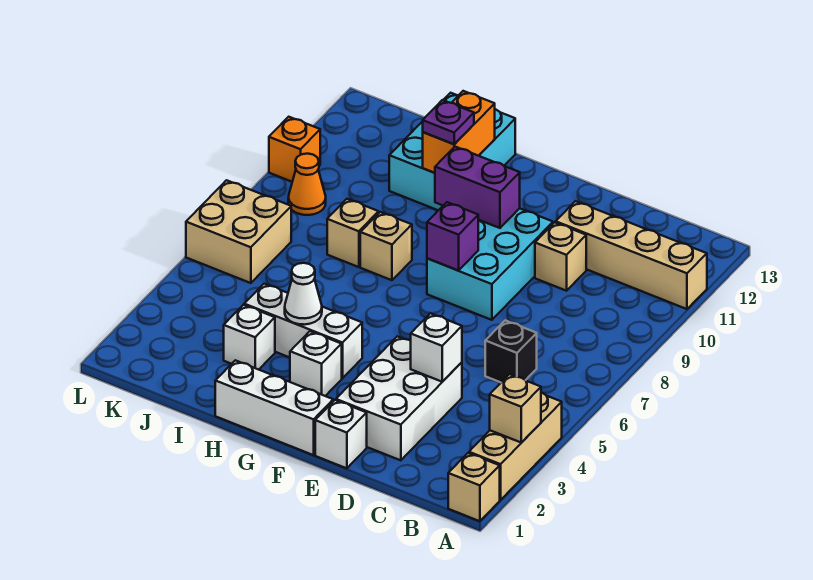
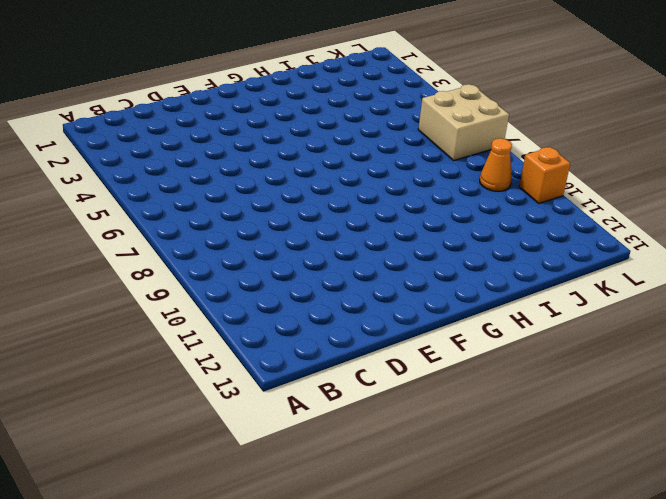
none -> tan 1x1 brick [448,453,500,521]
none -> tan 1x3 brick [469,393,562,500]
none -> tan 1x4 brick [556,201,707,309]

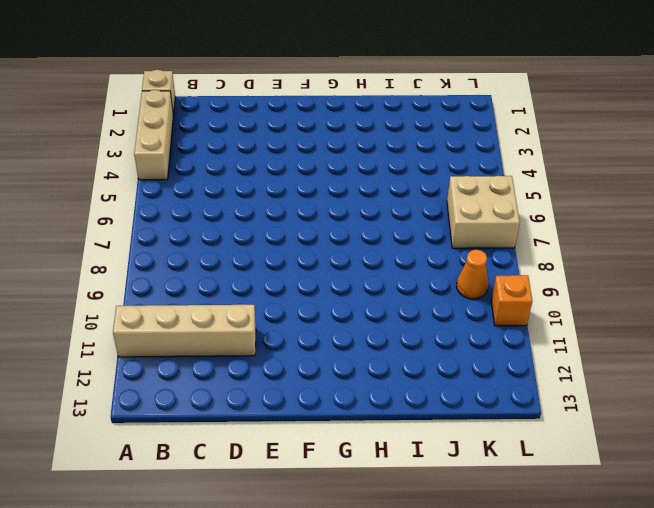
none -> black 1x1 brick [485,320,537,382]
none -> white 2x3 brick [336,336,462,460]
none -> tan 1x1 brick [535,222,586,291]

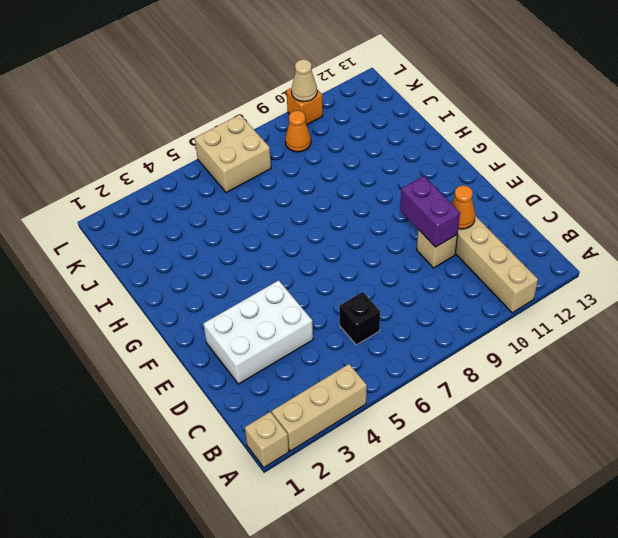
purple 1x2 brick [401,176,460,247] -> purple 1x2 brick moved to [435,147,520,228]
orange 1x1 cone [451,185,475,229] -> none
tan 1x1 cone [291,59,317,102] -> none
none -> white 1x1 brick [315,400,367,468]
none -> cyan 2x3 brick [427,208,553,320]
none -> white 1x3 brick [215,360,333,455]

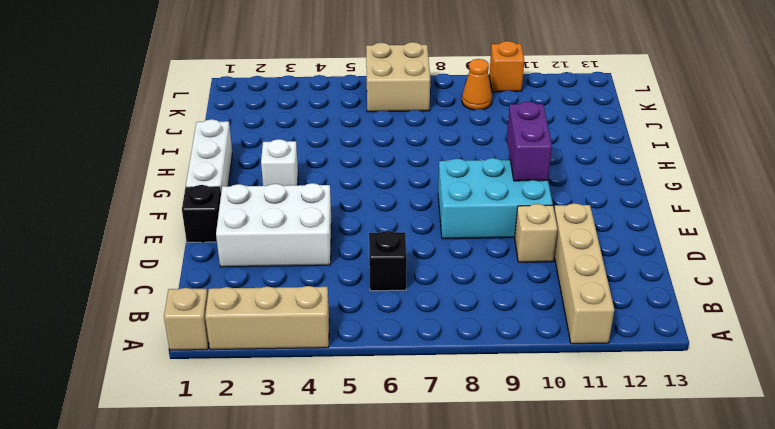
black 1x1 brick [182,185,221,242] -> white 1x1 brick [315,400,367,468]
none -> white 1x3 brick [244,284,362,378]
none -> tan 1x1 brick [360,212,412,280]
none -> cyan 2x3 brick [389,93,515,210]

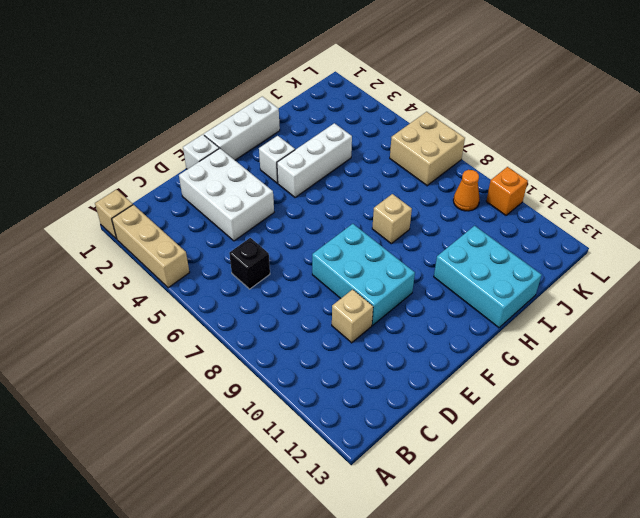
none -> tan 1x4 brick [556,201,707,309]
none -> white 1x1 brick [224,305,275,370]
none -> tan 1x1 brick [327,199,379,267]

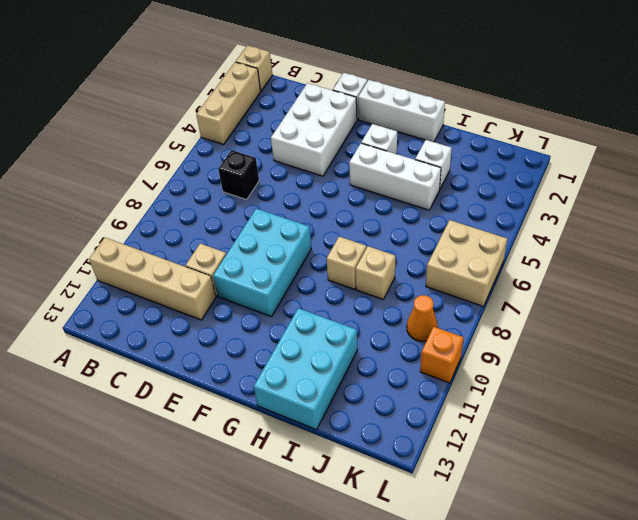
none -> tan 1x1 brick [490,374,541,443]
none -> white 1x1 brick [410,313,462,382]
none -> purple 1x1 brick [427,202,478,270]

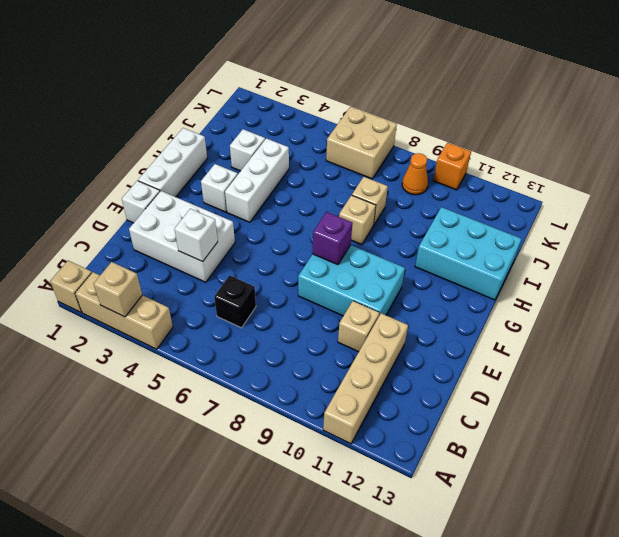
none -> purple 1x2 brick [435,147,520,228]
none -> white 1x1 cone [285,263,322,325]
none -> orange 1x2 brick [423,91,495,173]

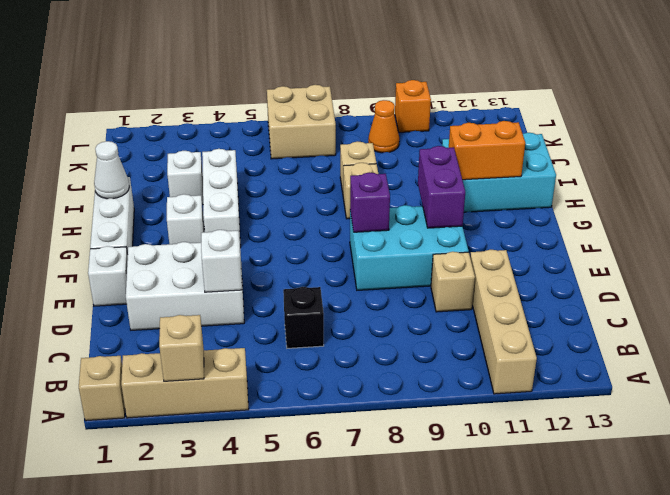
white 1x1 cone [94,141,129,199] -> white 1x1 cone moved to [285,263,322,325]
none -> purple 1x1 plate [423,100,474,144]

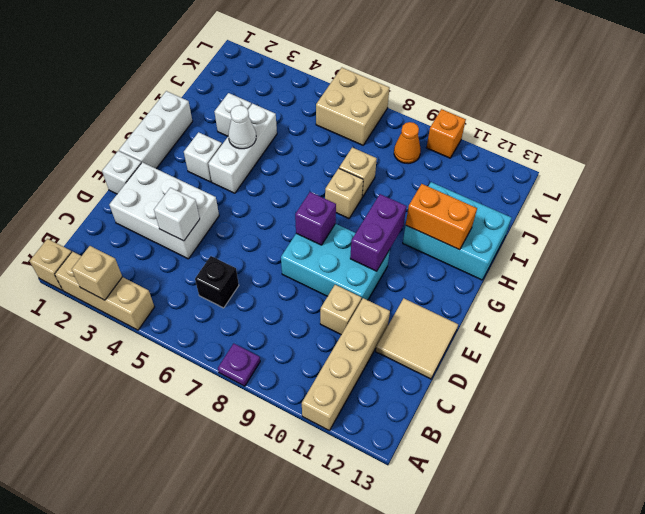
purple 1x1 plate [218,344,260,386] -> purple 1x1 plate moved to [423,100,474,144]
tan 2x2 tile [376,298,458,379] -> none

